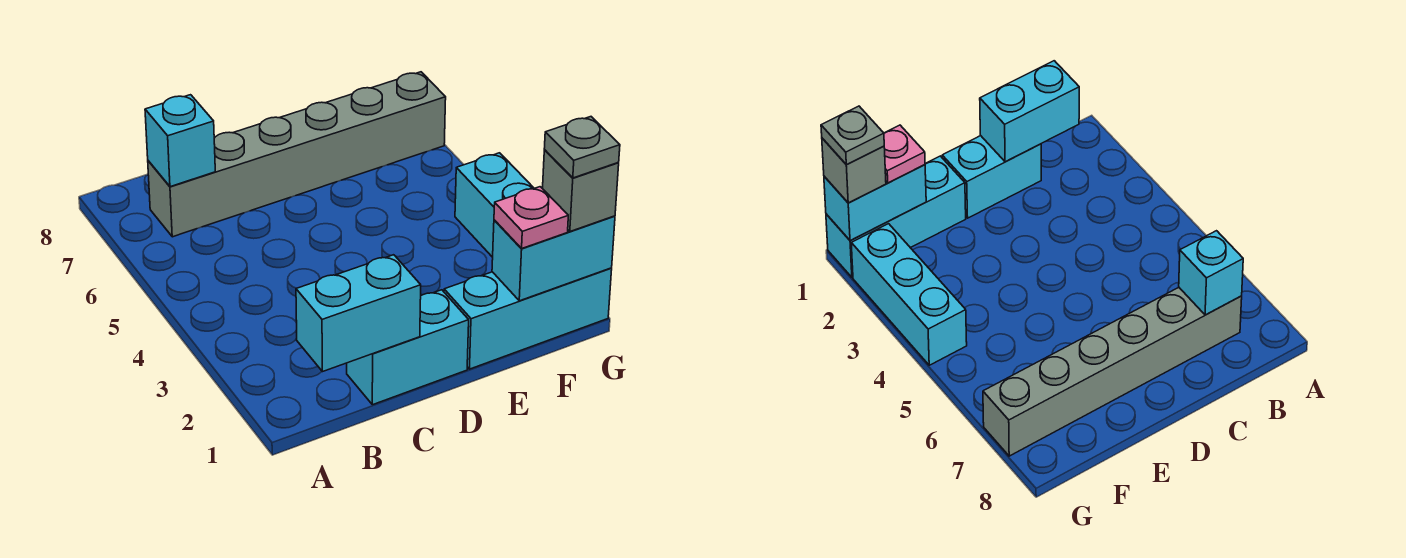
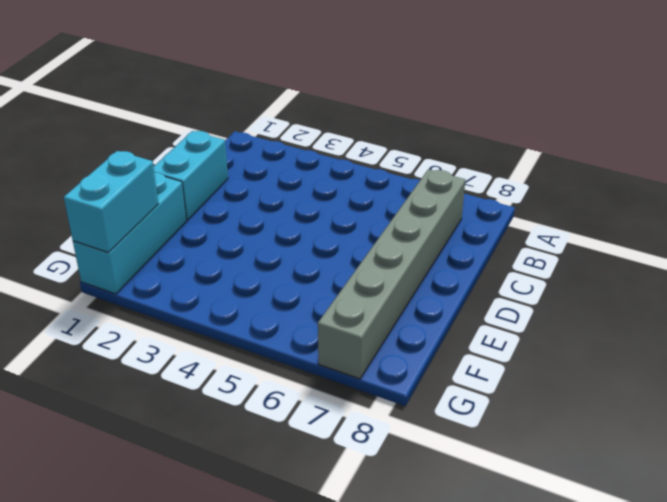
none -> cyan 1x3 brick [455,153,534,257]
none -> cyan 1x2 brick [296,255,421,372]

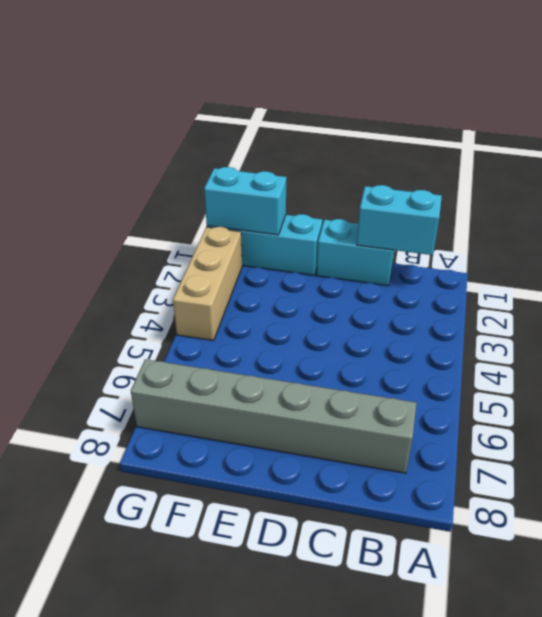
tan 1x3 brick [173,227,242,341] -> cyan 1x3 brick [455,153,534,257]
none -> cyan 1x1 brick [145,95,215,187]
none -> pink 1x1 plate [494,187,568,249]

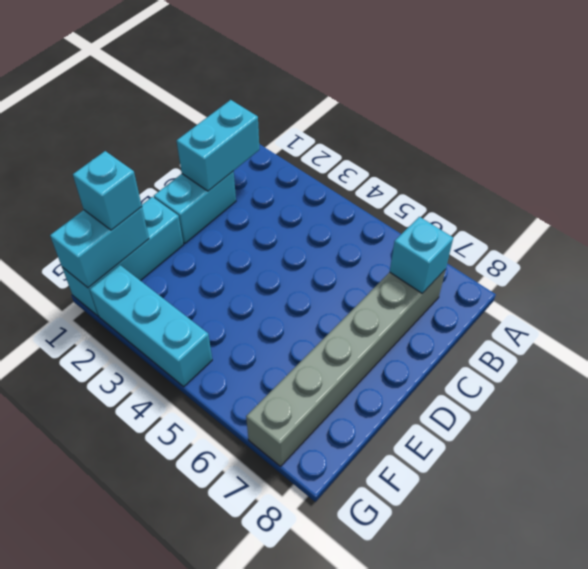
cyan 1x1 brick [73,151,142,230] -> pink 1x1 plate [494,187,568,249]
none -> grey 1x1 brick [543,150,619,231]
none -> grey 1x1 plate [544,117,620,178]

